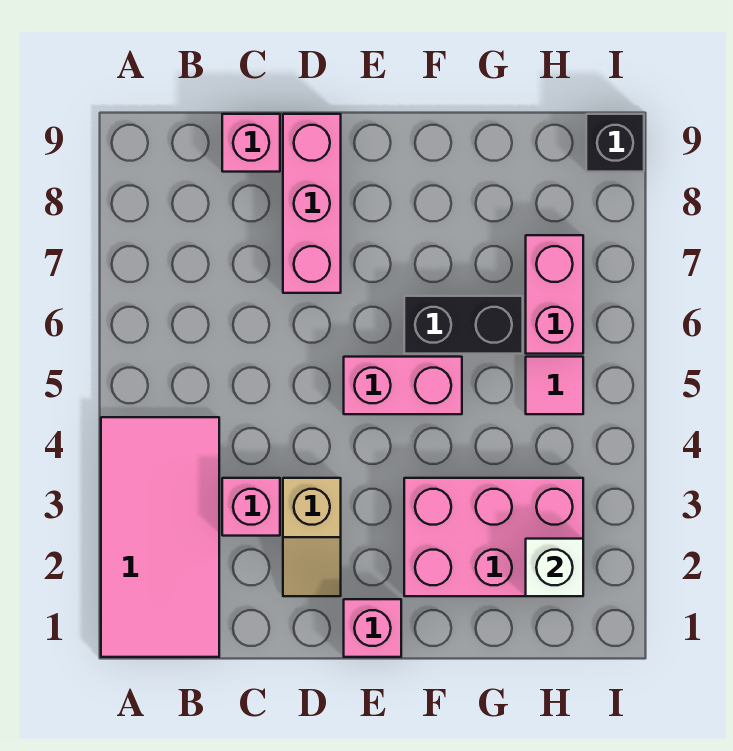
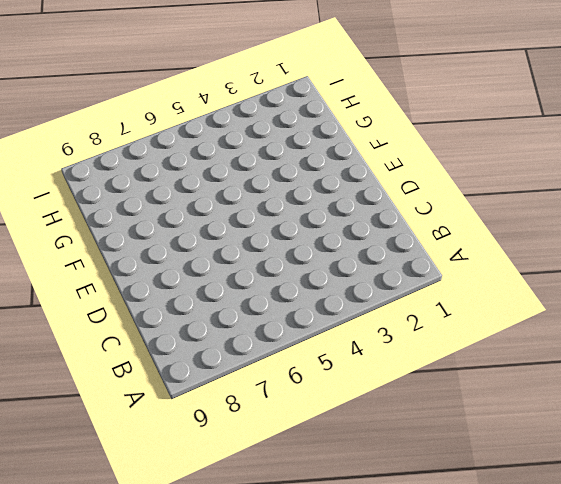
none -> pink 2x4 tile [101,417,219,657]
none -> pink 1x1 brick [222,478,280,536]
none -> pink 1x1 brick [222,114,280,172]

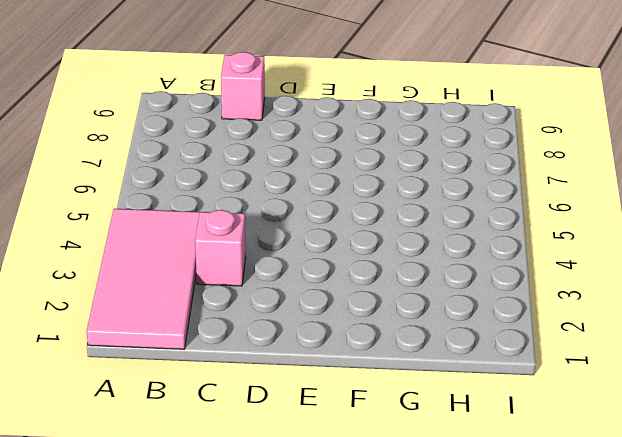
none -> tan 1x2 slope [283,478,341,596]
none -> pink 1x3 brick [283,114,341,293]
none -> pink 1x1 brick [344,599,401,657]

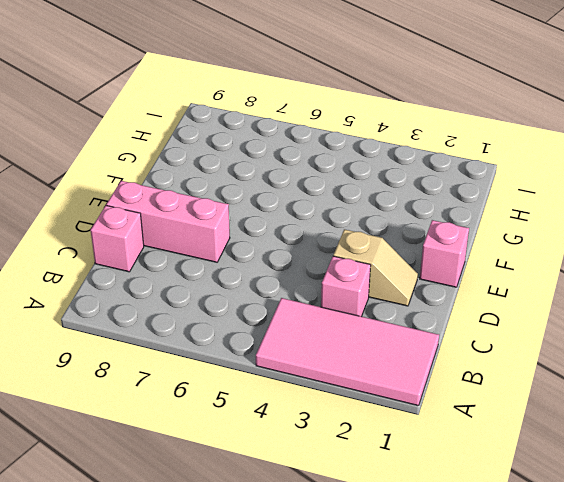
none -> pink 1x2 brick [344,357,462,414]
none -> pink 2x3 brick [404,478,583,596]
none -> black 1x2 brick [404,296,523,354]

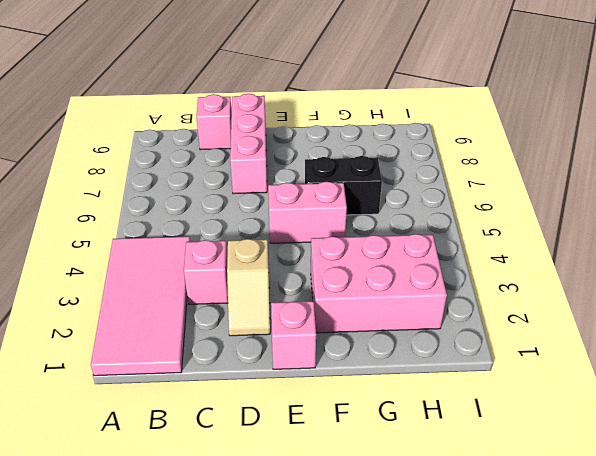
none -> pink 1x1 tile [526,357,583,414]
none -> pink 1x2 brick [526,235,583,354]
none -> black 1x1 brick [586,114,644,172]

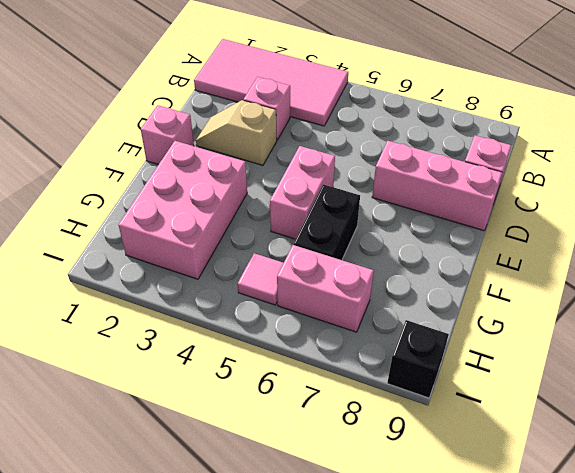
none -> white 1x1 brick [526,539,583,596]

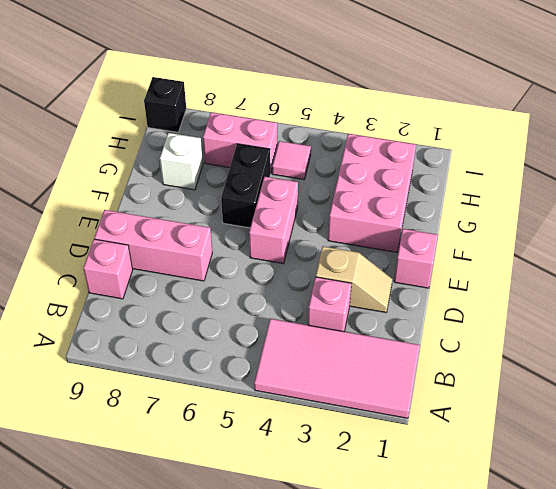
white 1x1 brick [160,133,203,190] -> white 1x1 brick moved to [526,539,583,596]

